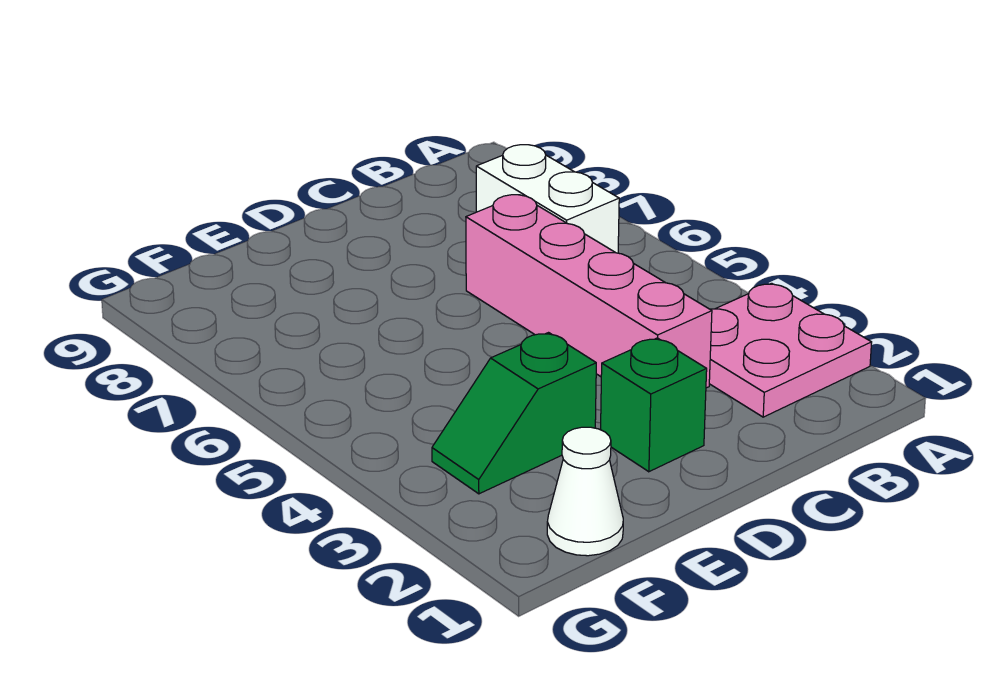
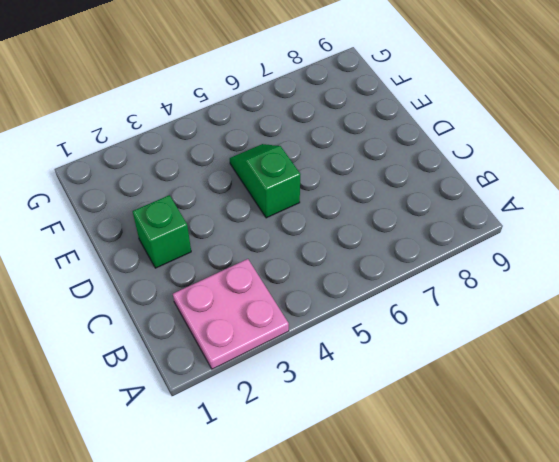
green 1x2 slope [230,144,301,218] -> green 1x2 slope moved to [432,333,596,494]
none -> white 1x2 brick [476,145,619,253]
none -> pink 1x4 brick [466,195,712,388]

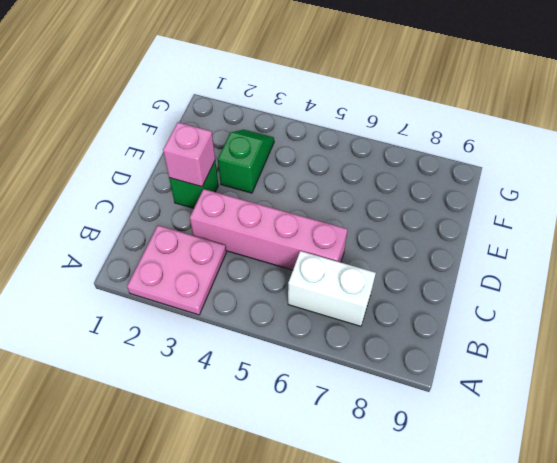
pink 1x1 brick [163,122,215,187] -> none
none -> white 1x1 cone [547,427,623,556]

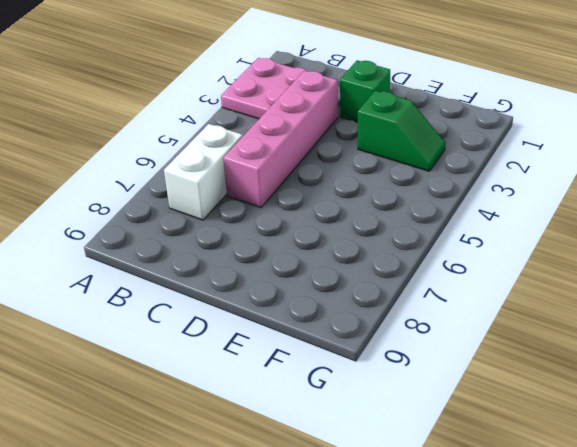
none -> white 1x1 cone [547,427,623,556]

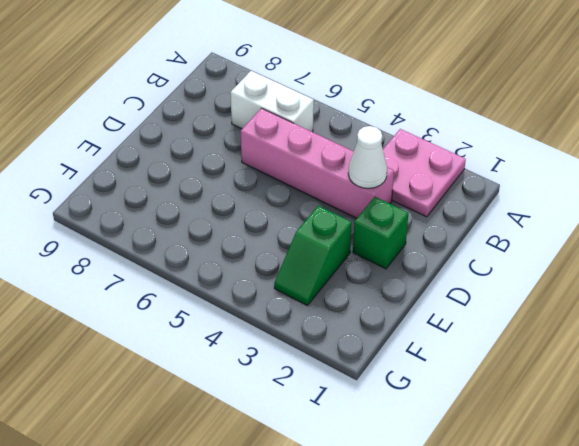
white 1x1 cone [348,126,387,188] -> white 1x1 cone moved to [547,427,623,556]

